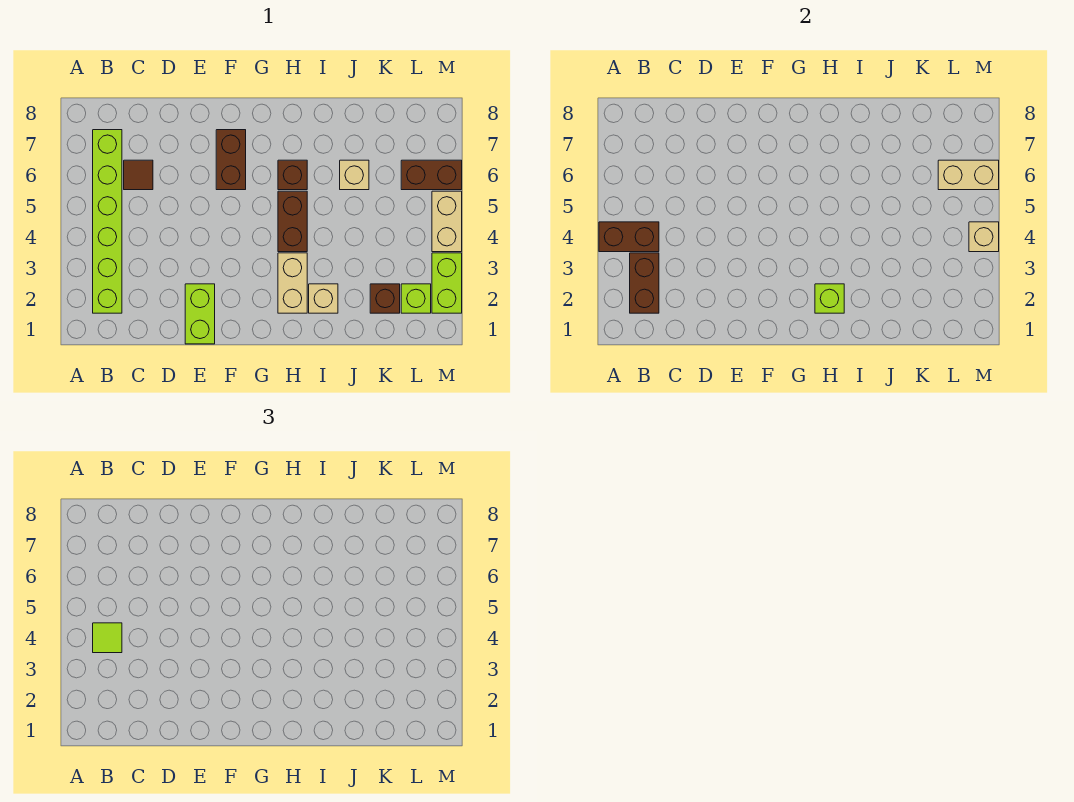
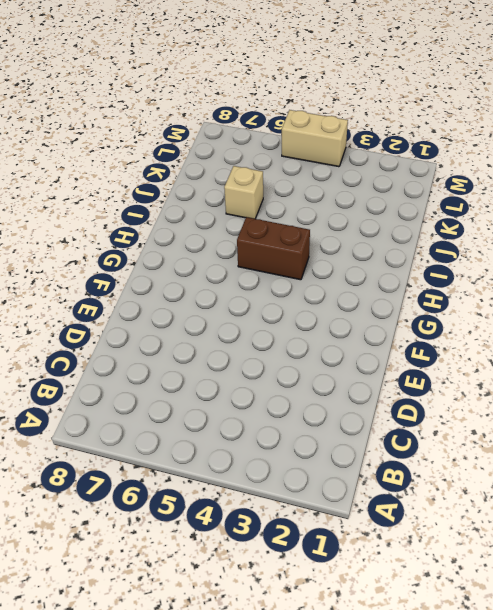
none -> lime 1x6 brick [93,130,122,313]
none -> brown 1x1 tile [124,160,153,190]
none -> lime 1x2 brick [185,284,215,344]

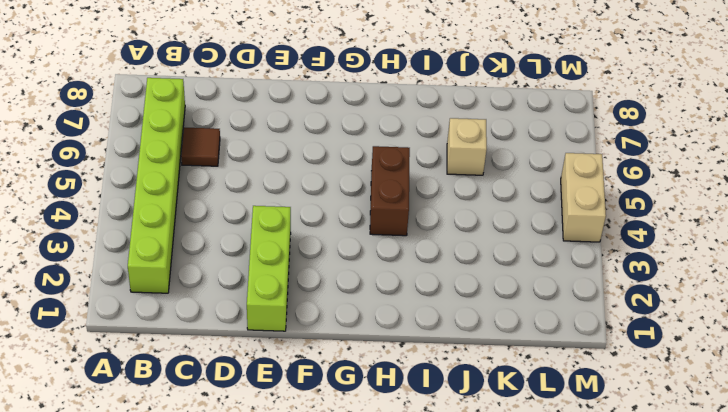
lime 1x3 brick [247,206,291,331] -> lime 1x2 brick [185,284,215,344]
none -> brown 1x2 brick [216,130,246,190]
none -> tan 1x2 brick [278,253,307,313]
none -> brown 1x1 brick [278,160,307,190]

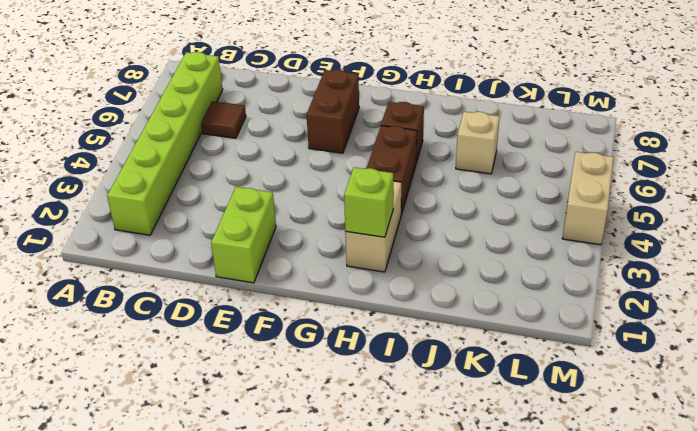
none -> tan 1x1 brick [309,284,338,313]
none -> brown 1x1 brick [370,284,400,313]
none -> lime 1x1 brick [401,284,431,313]

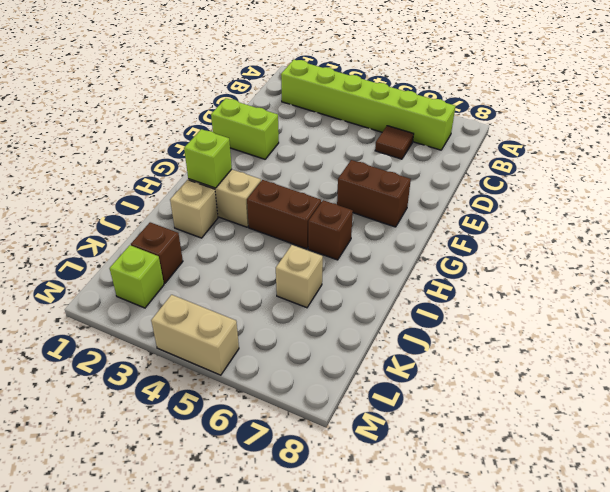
none -> brown 1x2 brick [401,160,462,190]
none -> lime 1x2 brick [432,253,462,313]
none -> brown 1x2 brick [599,222,659,252]

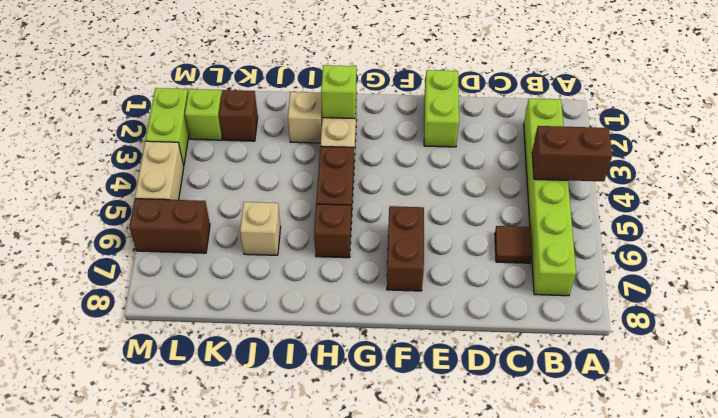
none -> brown 1x2 brick [630,253,659,313]
none -> tan 1x2 brick [938,160,999,190]
none -> tan 1x1 brick [969,222,999,252]

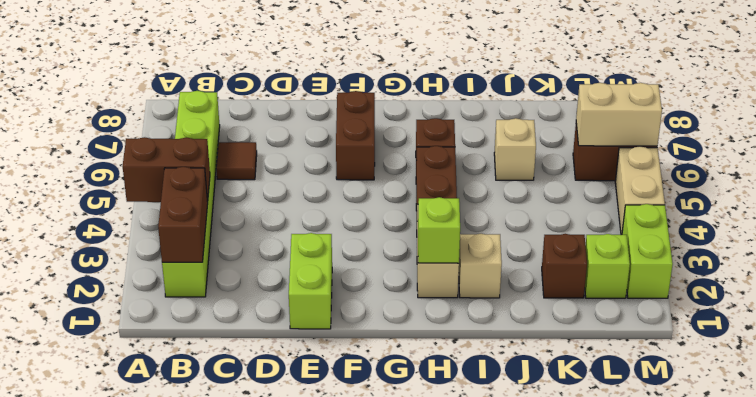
none -> tan 1x1 brick [969,222,999,252]
none -> lime 1x1 tile [93,623,122,653]

